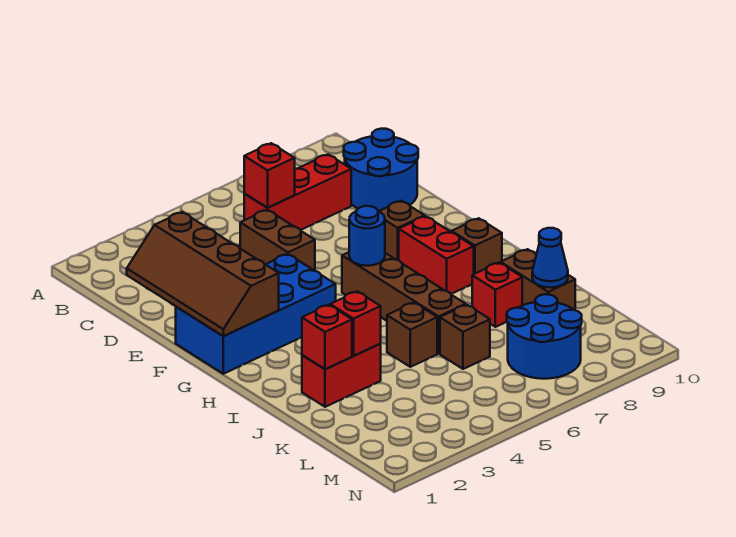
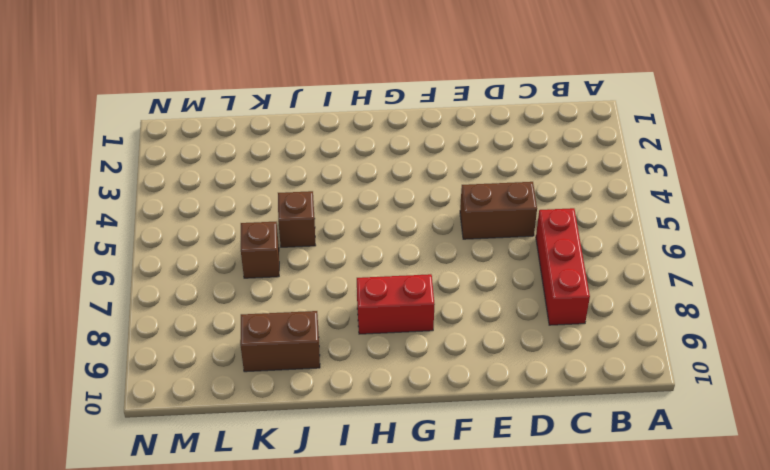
none -> blue 2x2 round brick [344,129,418,211]
none -> blue 2x4 brick [176,254,336,374]
none -> brown 1x1 brick [379,201,425,260]

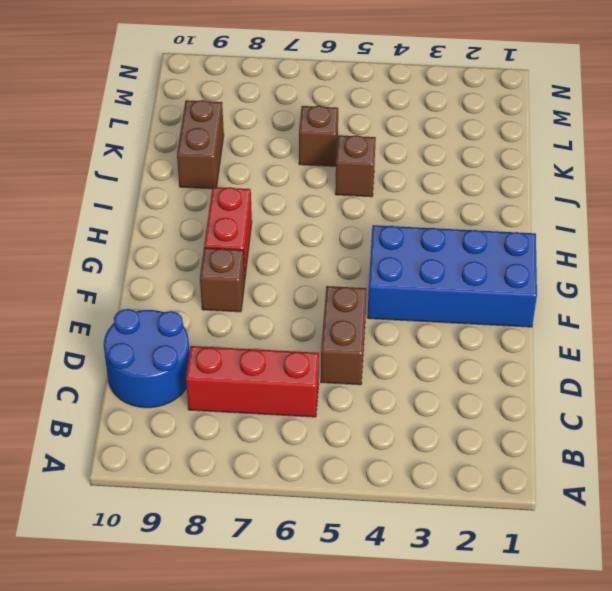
none -> brown 1x4 brick [342,252,466,353]
none -> brown 1x1 brick [452,218,502,274]
none -> red 1x2 brick [302,344,381,407]

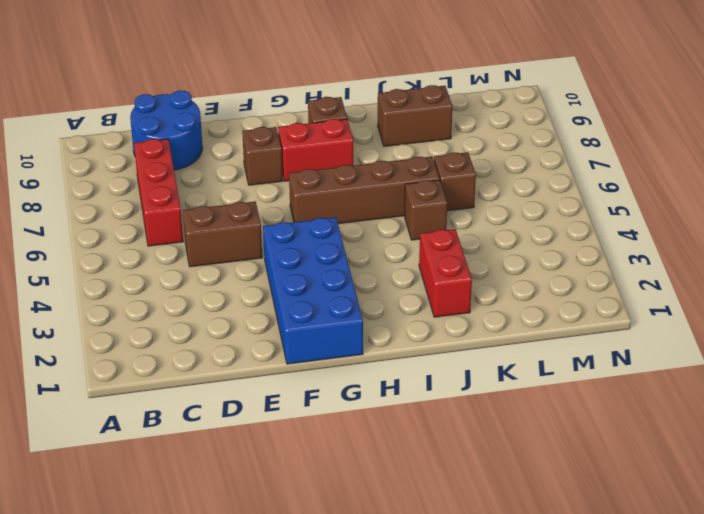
none -> red 1x1 brick [472,263,522,327]
none -> blue 2x2 round brick [507,294,582,379]
none -> red 1x1 brick [244,143,295,208]

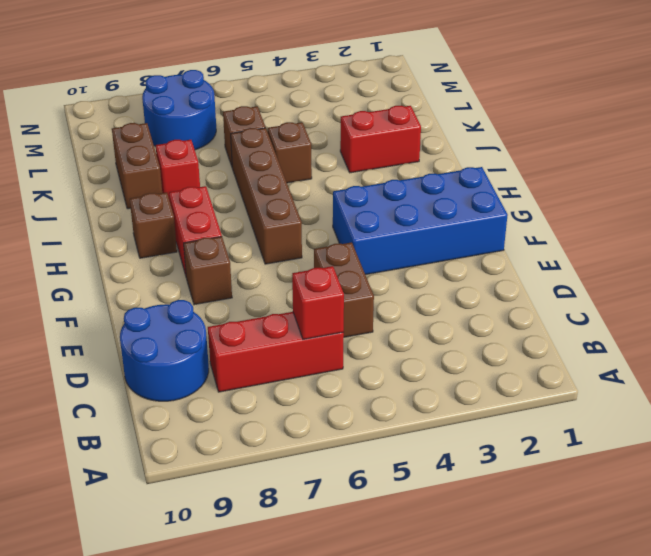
none -> brown 2x4 slope [127,212,279,336]
none -> blue 1x1 round brick [349,206,385,266]
none -> red 1x1 brick [302,305,352,369]

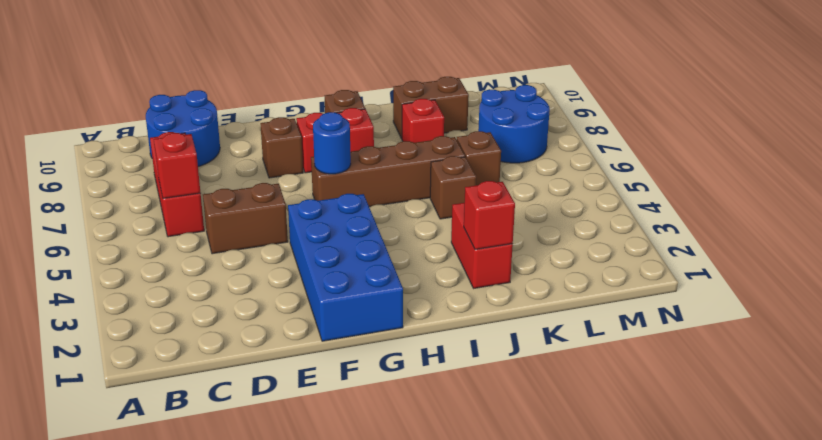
none -> brown 2x4 slope [127,212,279,336]
none -> red 1x1 brick [330,291,381,356]
none -> blue 1x1 cone [532,228,568,288]

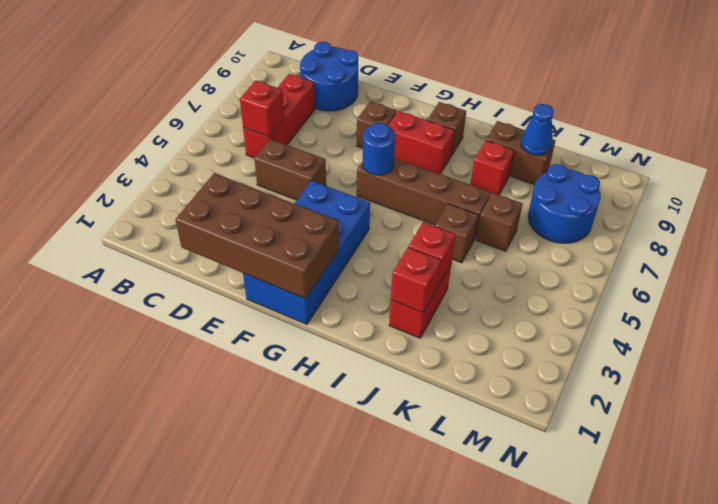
brown 2x4 brick [175,173,339,299] -> brown 2x4 slope [127,212,279,336]

